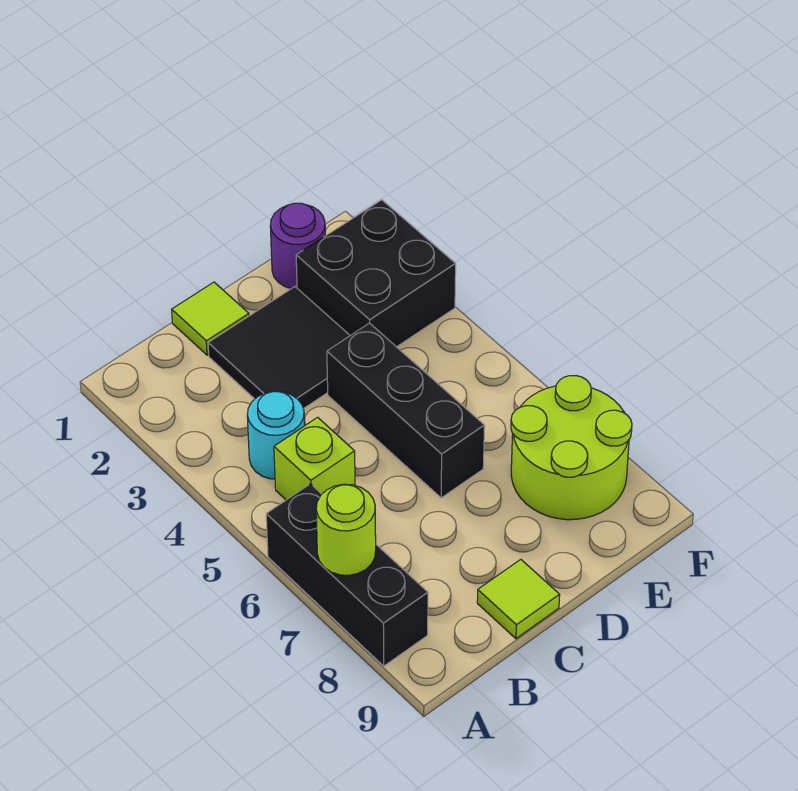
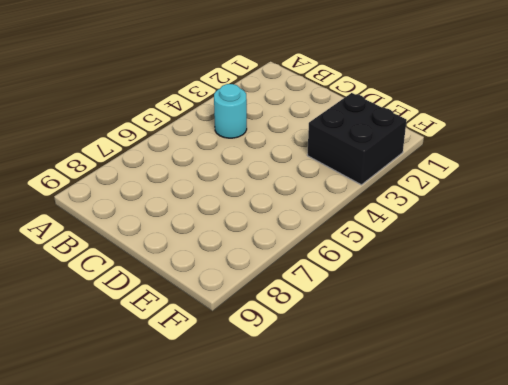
none -> black 1x3 brick [266,484,428,666]
none -> lime 1x1 brick [274,417,355,500]

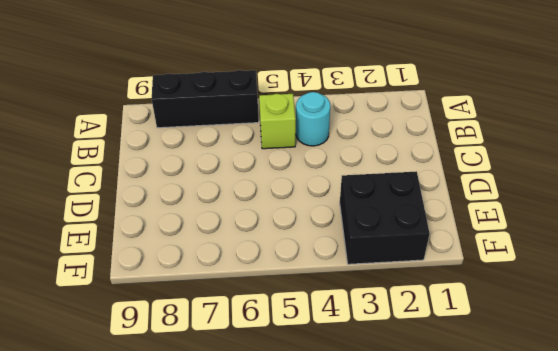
none -> lime 1x1 tile [172,282,249,355]
none -> black 2x2 tile [208,287,350,409]

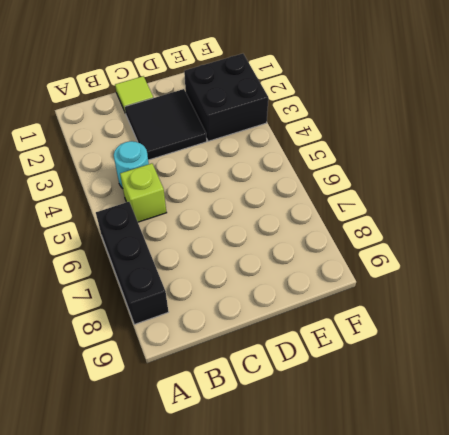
none -> lime 1x1 tile [477,559,560,639]
none -> black 1x3 brick [327,323,485,498]

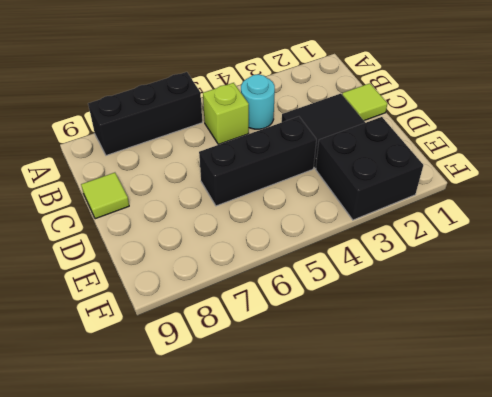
none -> purple 1x1 round brick [270,203,325,289]
none -> lime 2x2 round brick [511,376,632,520]

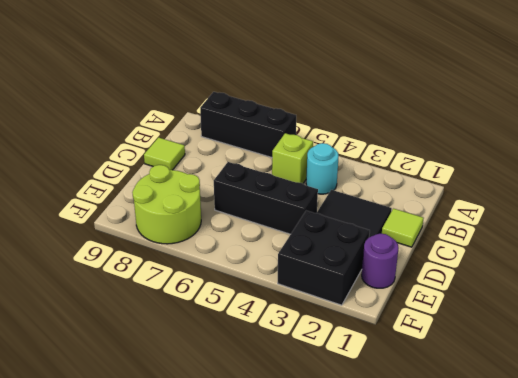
none -> lime 1x1 round brick [316,484,376,575]

